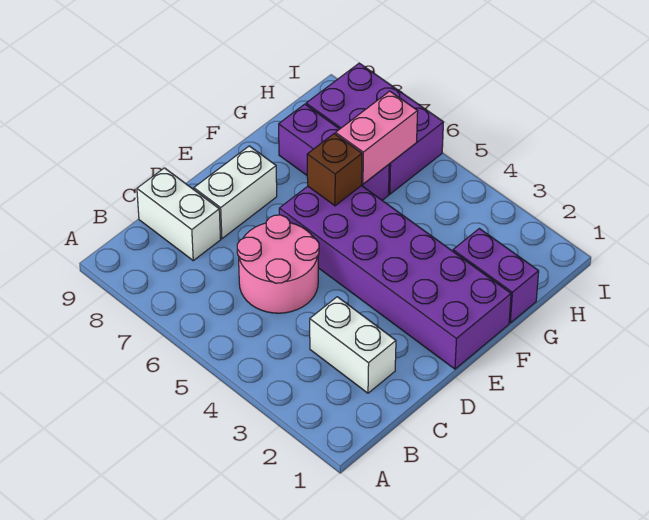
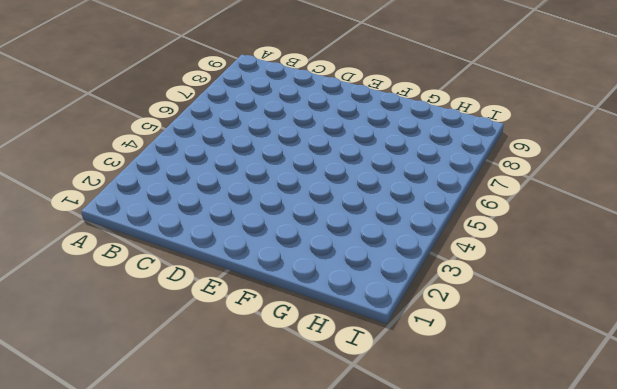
none -> white 1x2 brick [310,297,396,393]
none -> pink 2x2 round brick [237,215,319,313]

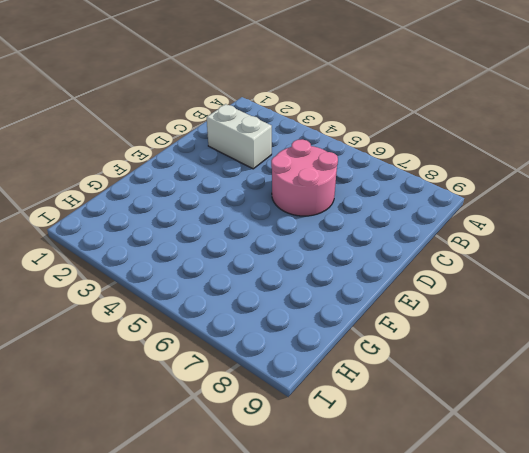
none -> white 1x2 brick [137,168,221,261]
none -> white 1x2 brick [194,146,277,239]

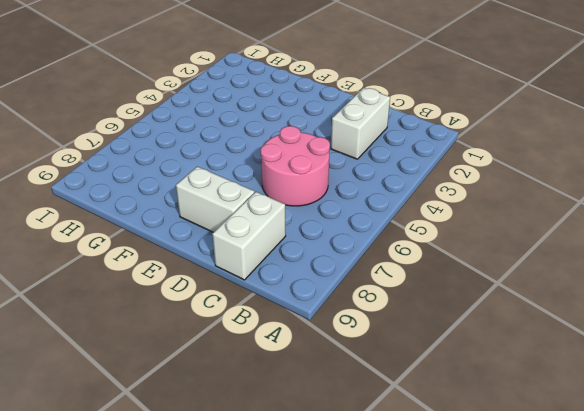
none -> purple 2x6 brick [279,186,511,369]
none -> purple 1x2 brick [453,229,539,323]

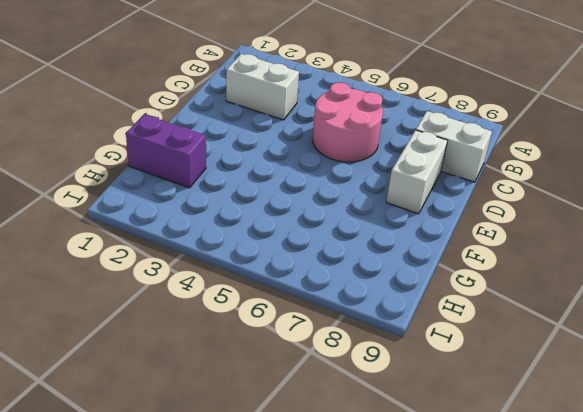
none -> purple 2x6 brick [279,186,511,369]
none -> purple 1x3 brick [279,104,389,200]

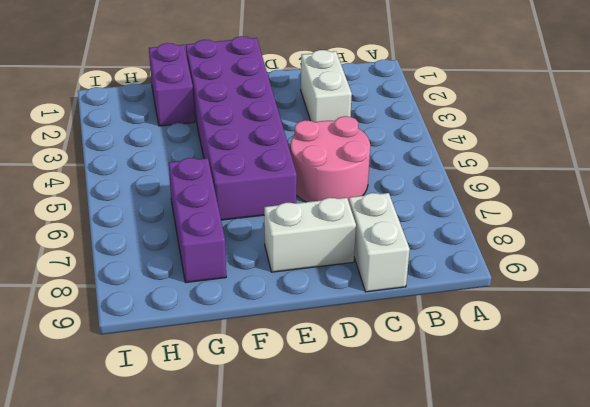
none -> purple 2x3 brick [306,63,444,194]
none -> brown 1x1 brick [307,134,362,206]

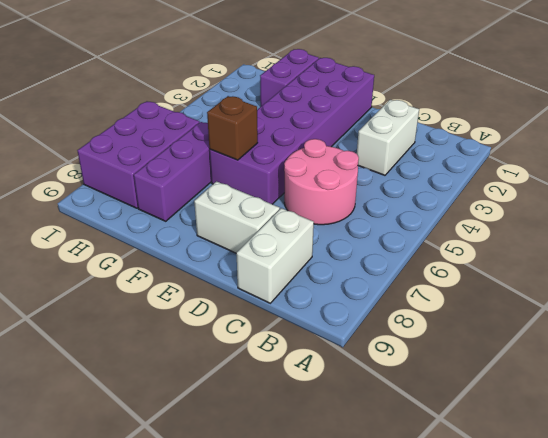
none -> pink 1x2 brick [336,91,418,184]

